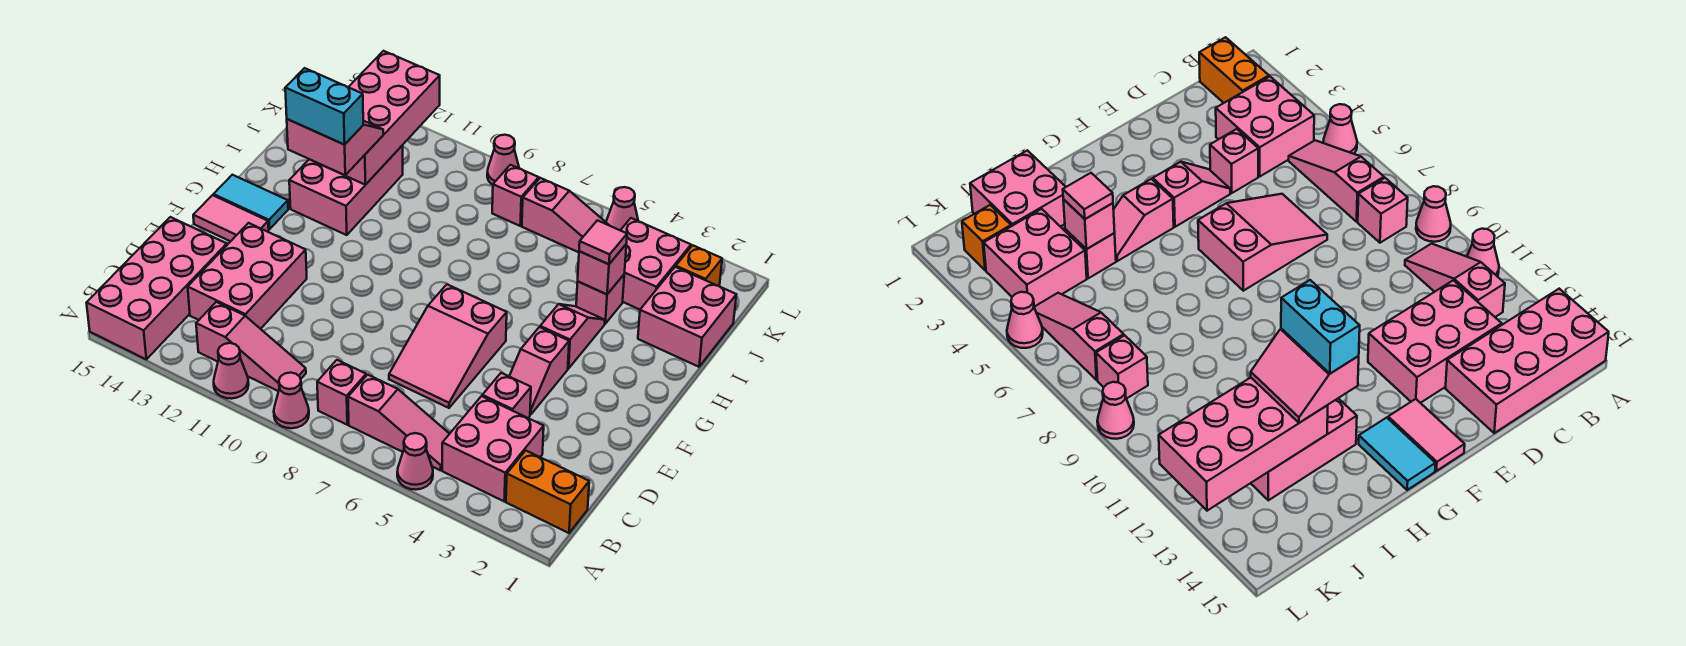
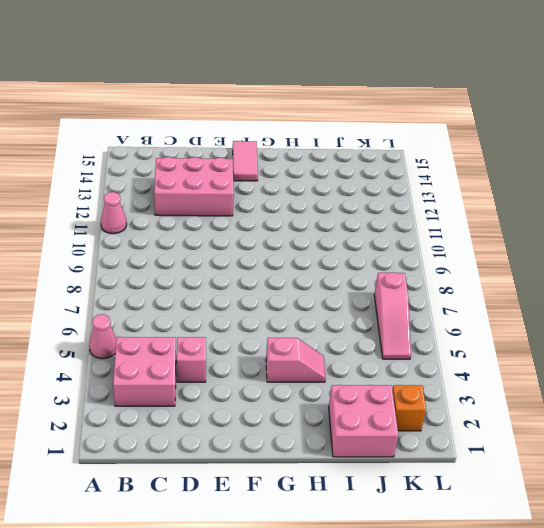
none -> pink 1x1 cone [274,373,309,428]
none -> pink 2x4 brick [87,217,227,359]
none -> orange 1x2 brick [506,451,589,533]
none -> pink 1x3 slope [348,375,449,470]

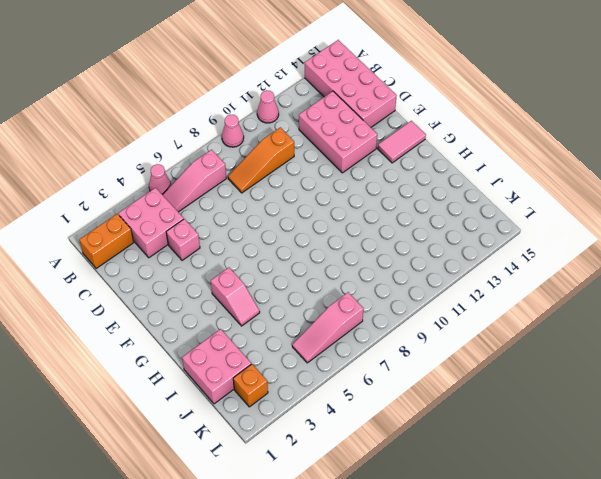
orange 1x3 slope [228,127,294,193] -> none
none -> pink 1x1 brick [317,360,366,425]
none -> pink 1x3 slope [196,302,306,391]
none -> pink 2x3 slope [389,285,507,408]
none -> pink 1x2 slope [509,327,569,415]

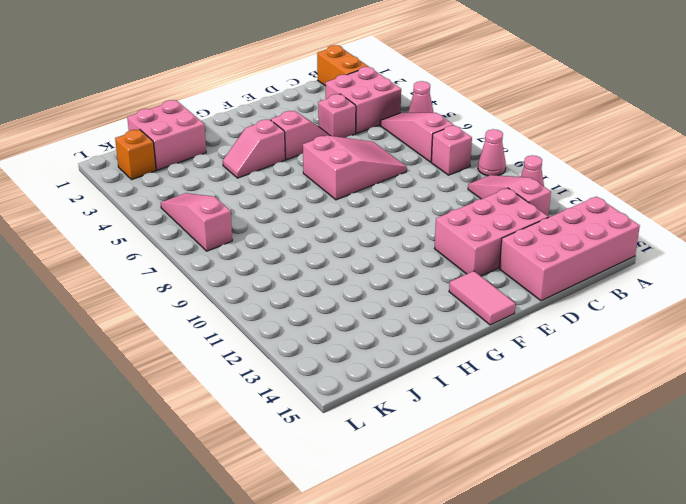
none -> cyan 1x2 tile [213,175,288,229]
none -> pink 2x3 brick [289,146,403,235]
none -> pink 1x1 brick [576,275,624,324]
none -> pink 2x2 brick [621,218,691,309]

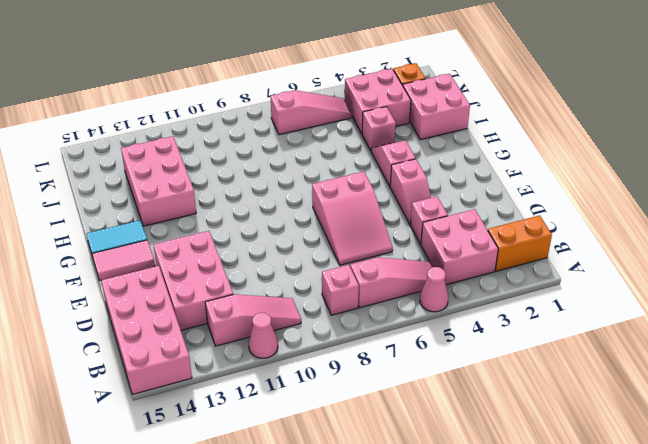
none -> pink 1x1 cone [274,373,309,428]
none -> pink 1x1 brick [492,165,539,226]
none -> pink 1x1 cone [606,187,638,230]
none -> pink 1x1 cone [487,135,519,185]

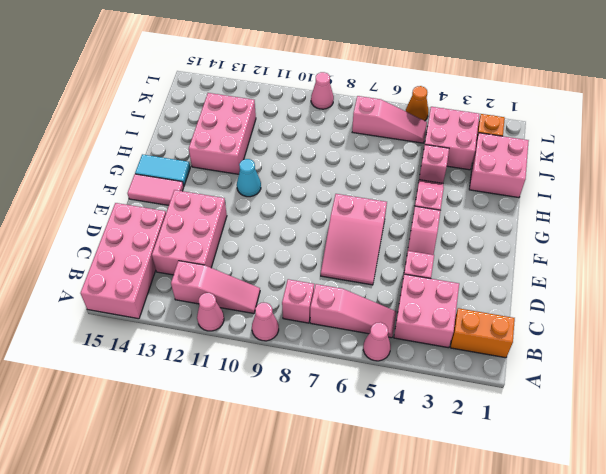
cyan 1x1 cone [237,159,261,197] -> none
orange 1x1 cone [406,86,428,121] -> pink 1x1 cone [606,187,638,230]
none -> pink 1x1 brick [492,165,539,226]
none -> pink 1x1 brick [578,245,626,294]
none -> pink 2x4 brick [345,51,440,185]
none -> pink 2x2 slope [287,119,383,175]

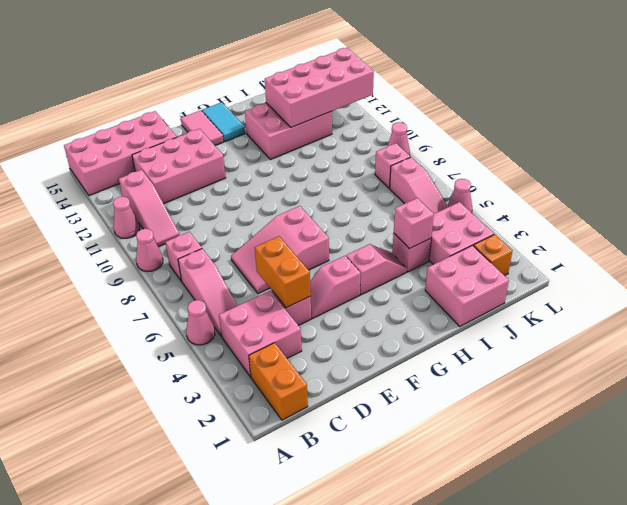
orange 1x2 brick [255,236,311,308] -> none
none -> pink 2x2 slope [287,119,383,175]
none -> pink 1x1 tile [579,220,627,264]
none -> cyan 1x2 brick [285,68,363,145]

